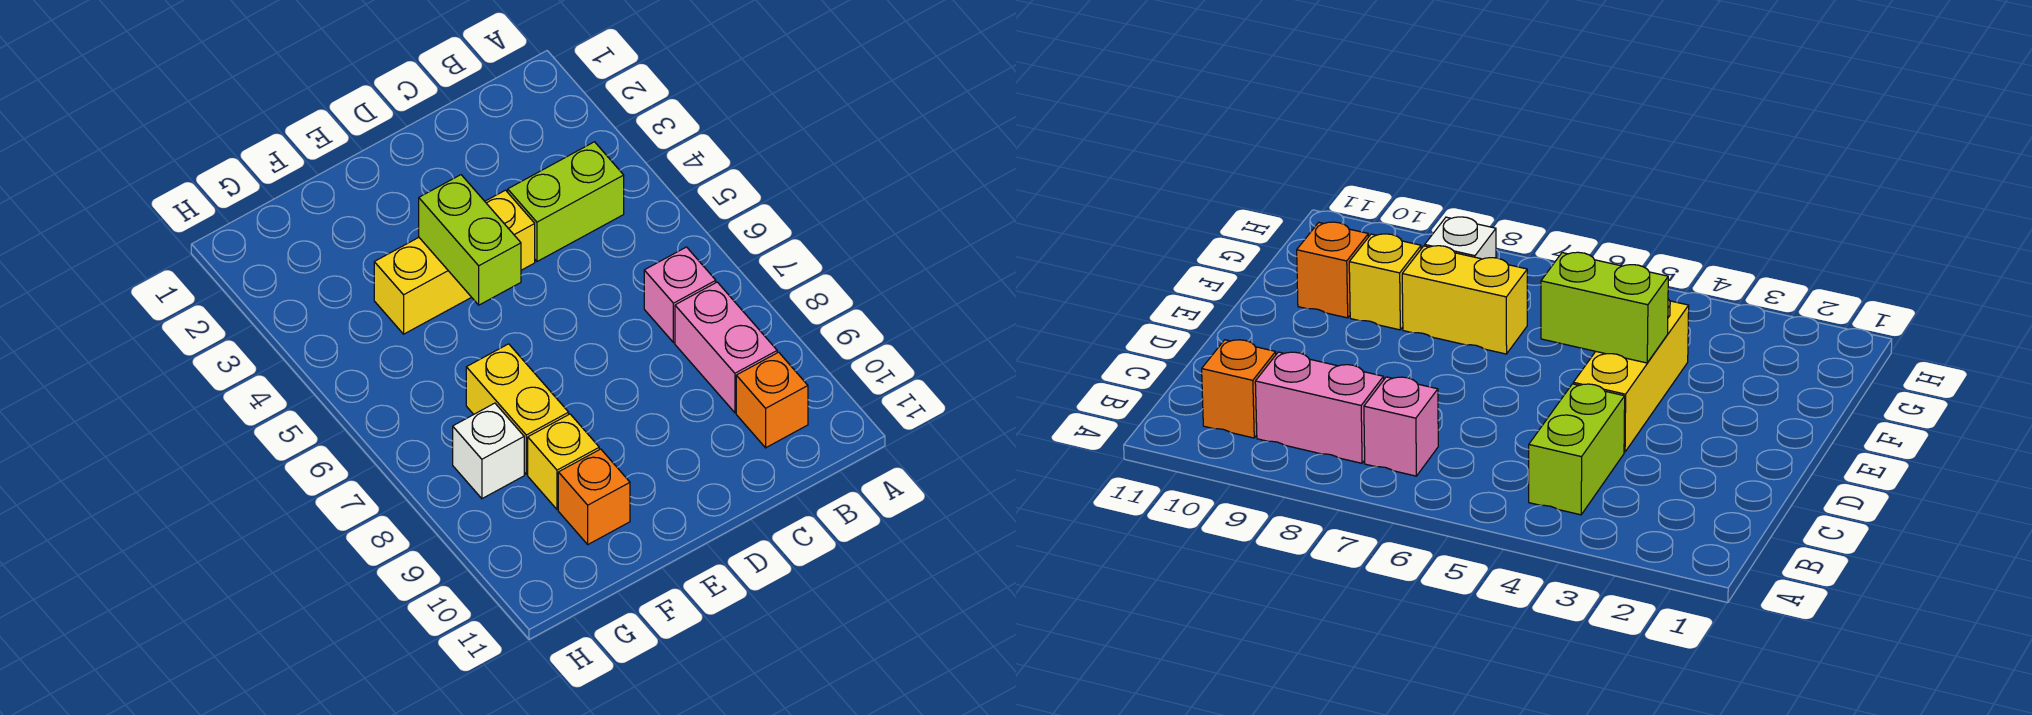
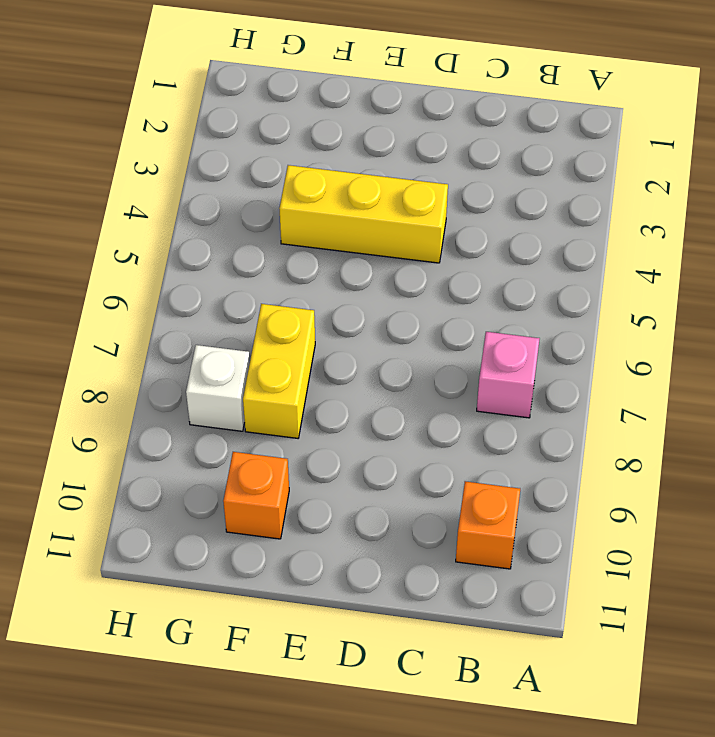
none -> lime 1x2 brick [508,142,624,261]
none -> pink 1x2 brick [675,282,777,413]

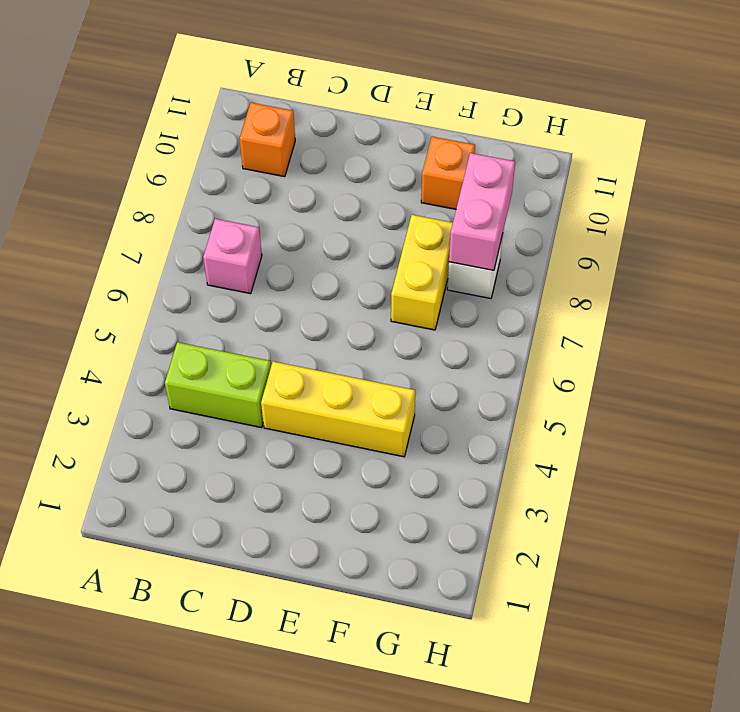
pink 1x2 brick [449,153,515,270] -> pink 1x2 brick moved to [675,282,777,413]
none -> yellow 1x1 brick [528,414,599,509]
none -> lime 1x2 brick [419,175,521,305]

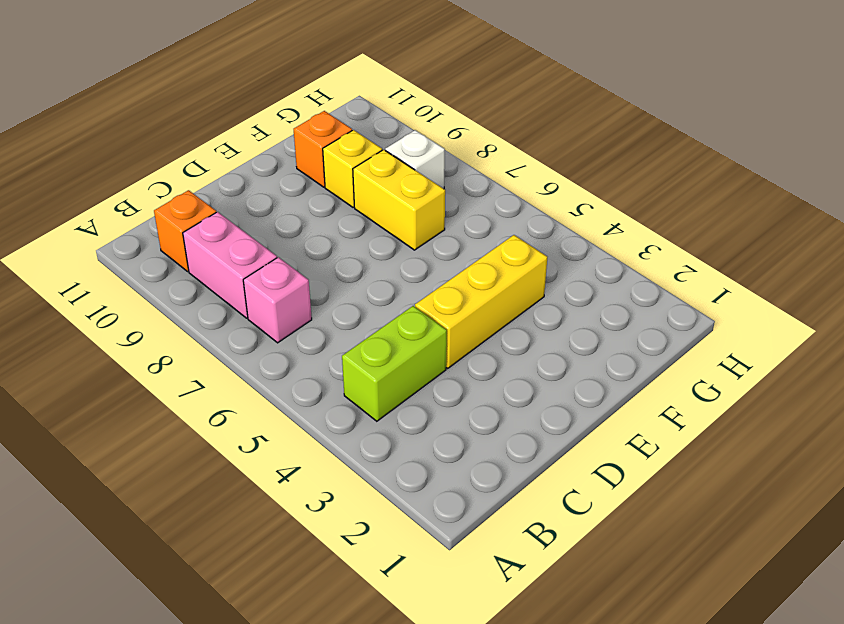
none -> lime 1x2 brick [419,175,521,305]

